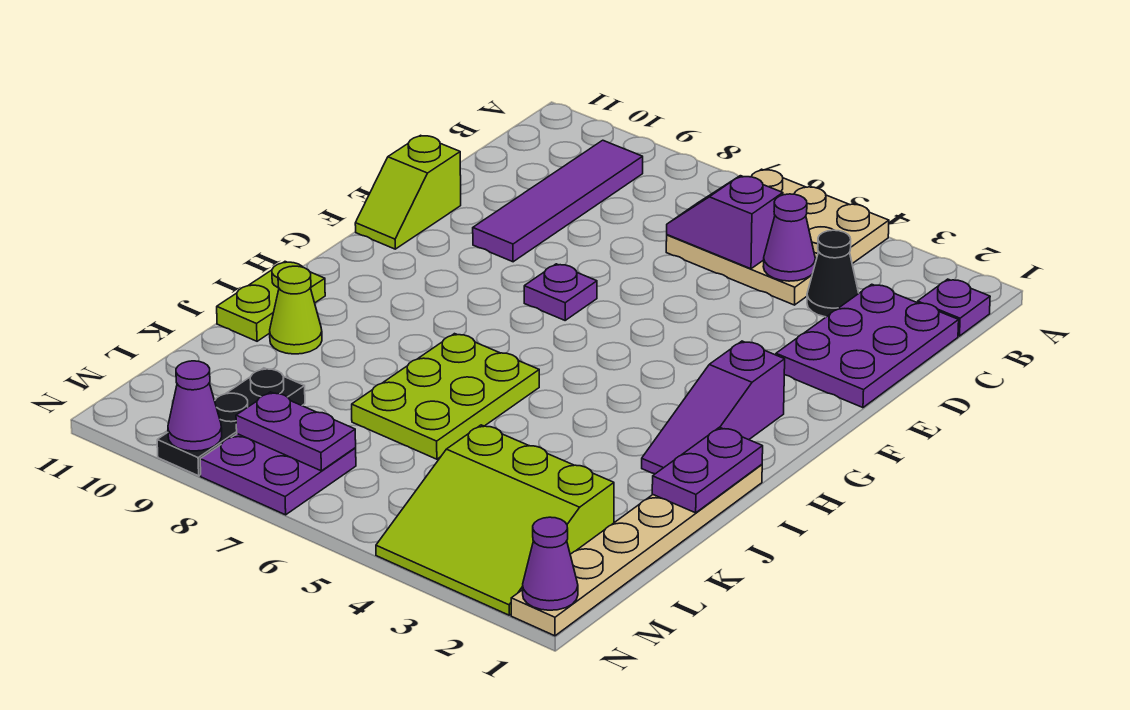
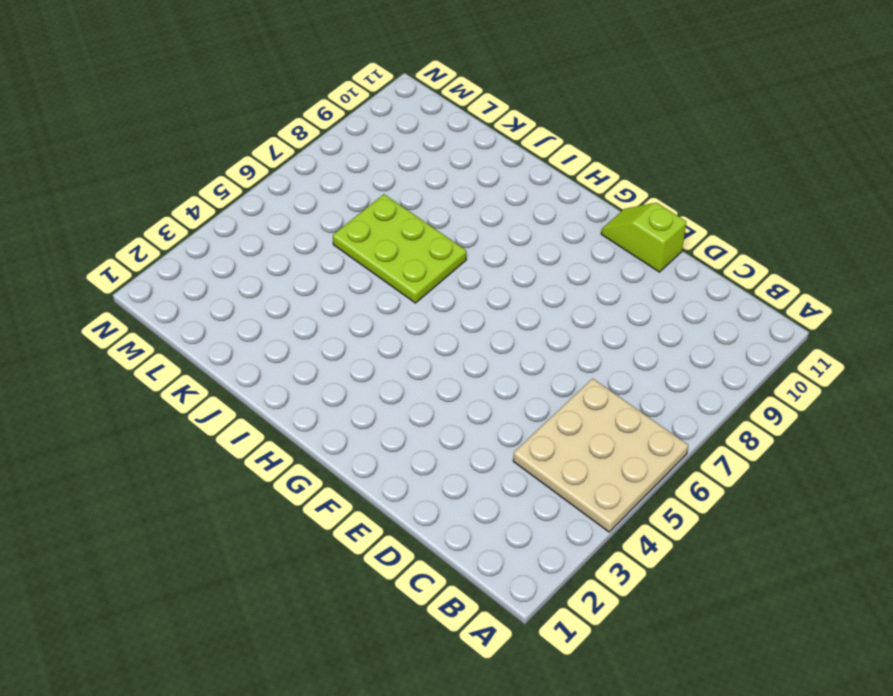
none -> purple 1x1 plate [918,279,990,336]
none -> purple 1x4 tile [473,140,643,262]
none -> purple 2x3 plate [776,284,959,408]

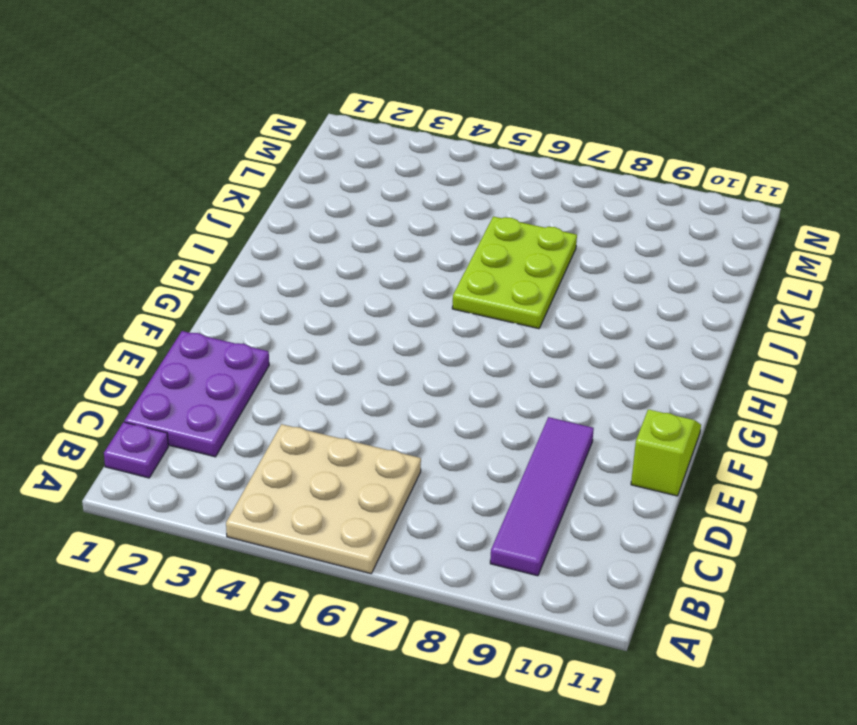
none -> black 1x1 cone [807,230,859,317]
none -> purple 1x1 plate [524,264,597,320]
none -> purple 1x3 slope [642,341,785,474]

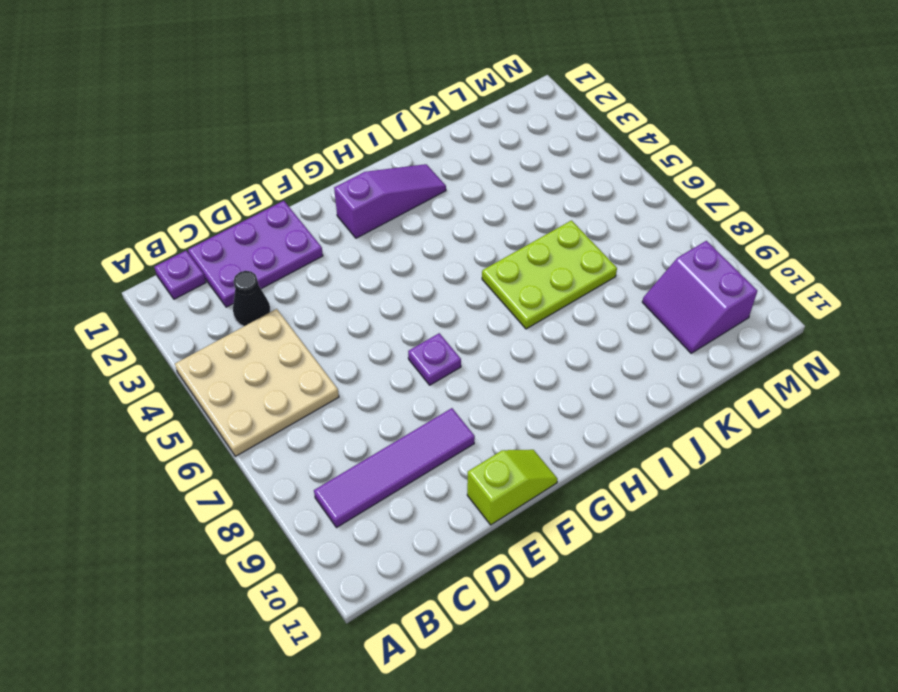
purple 2x2 slope [642,241,757,353] -> black 1x3 plate [157,368,305,476]
none -> tan 1x6 plate [511,464,762,636]
none -> lime 1x2 plate [217,262,325,341]
none -> lime 1x1 cone [270,266,322,354]

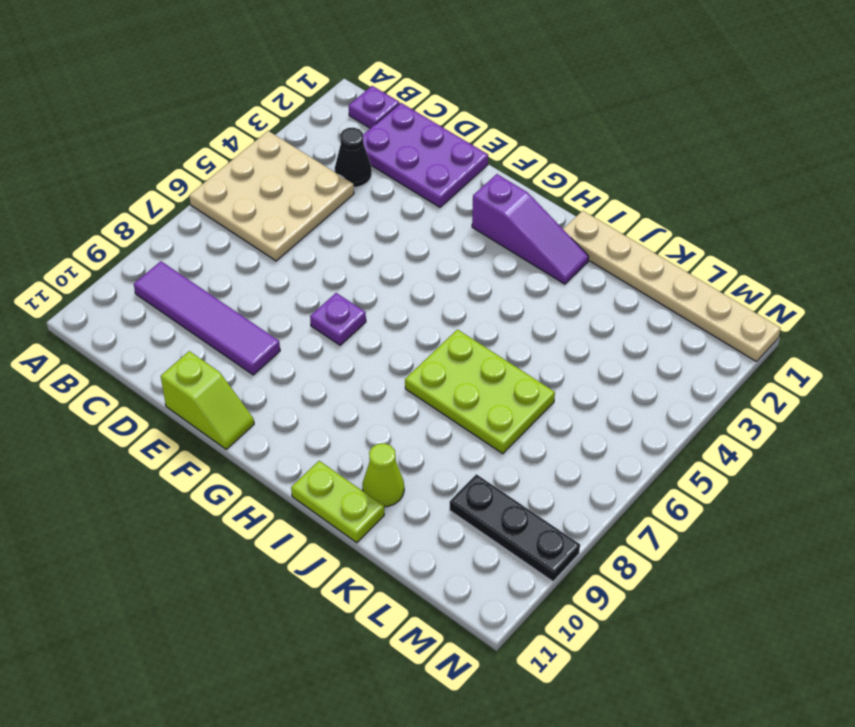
none -> lime 3x3 slope [376,425,614,615]
none -> purple 2x2 plate [200,434,356,515]
none -> purple 1x1 cone [763,194,815,281]

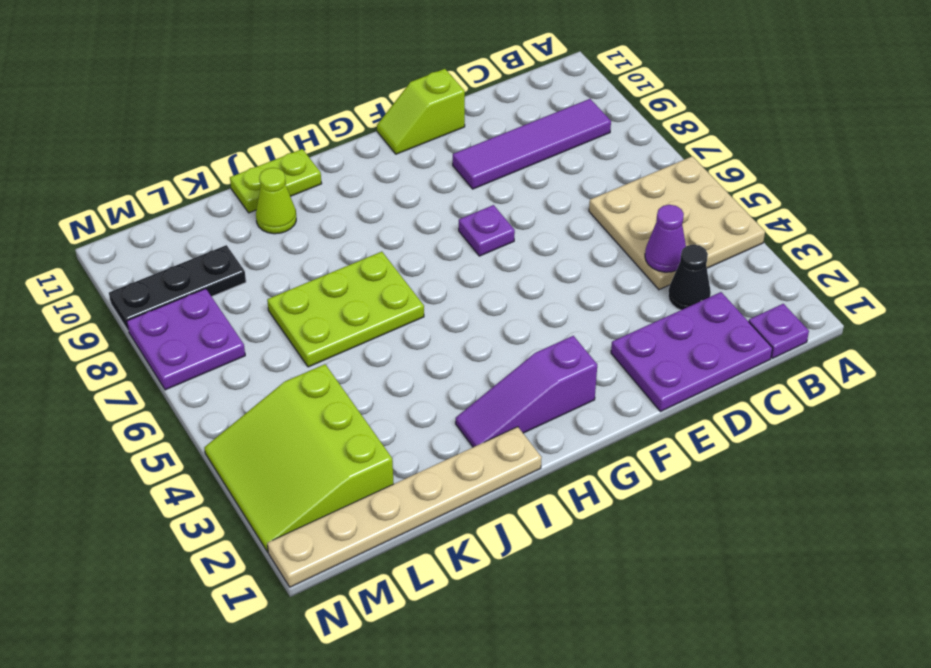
none -> purple 1x2 slope [667,176,783,269]
none -> purple 1x2 plate [652,427,763,513]
none -> purple 1x2 plate [236,392,356,471]

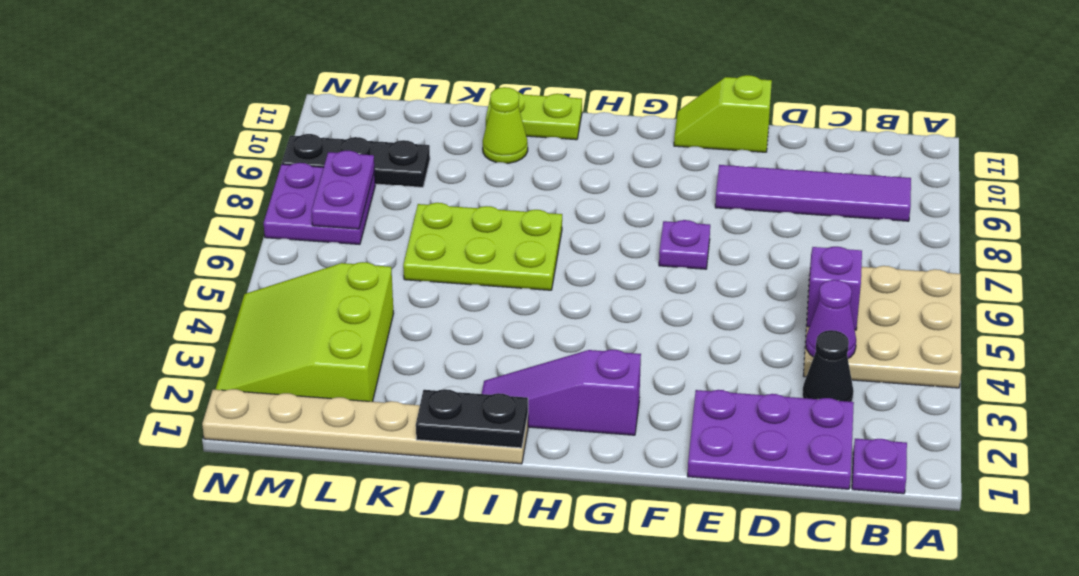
black 1x2 plate [416,389,528,448] -> purple 1x2 plate [652,427,763,513]
none -> purple 1x1 cone [523,517,578,610]
none -> purple 1x1 cone [168,361,222,451]

